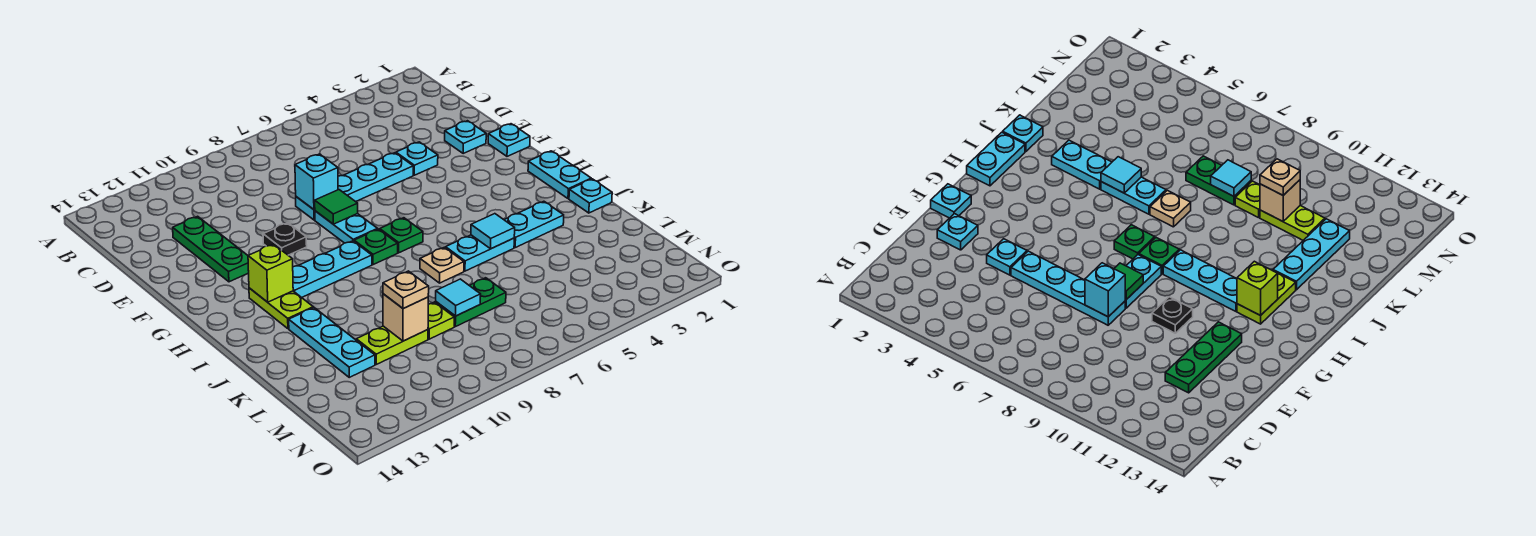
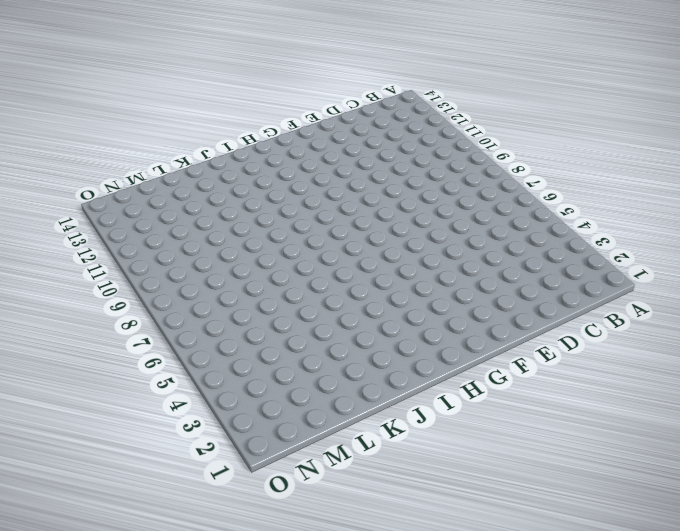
none -> green 1x3 plate [173,216,249,282]
none -> cyan 1x1 plate [445,121,486,153]
none -> cyan 1x1 plate [396,142,438,175]

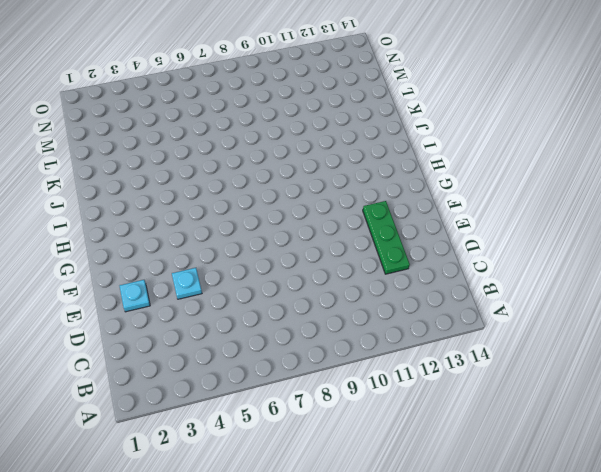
none -> cyan 1x4 plate [296,153,413,220]
none -> cyan 1x1 plate [488,124,530,156]
none -> cyan 1x2 plate [315,211,378,243]

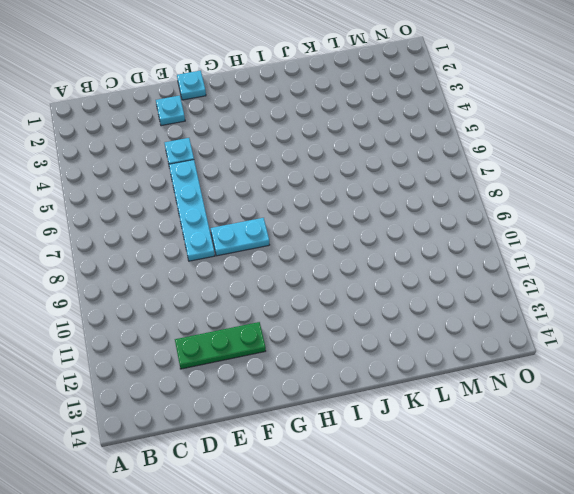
none -> black 1x1 plate [263,223,307,255]
none -> cyan 1x2 plate [528,151,591,199]
none -> green 1x1 plate [380,218,423,253]

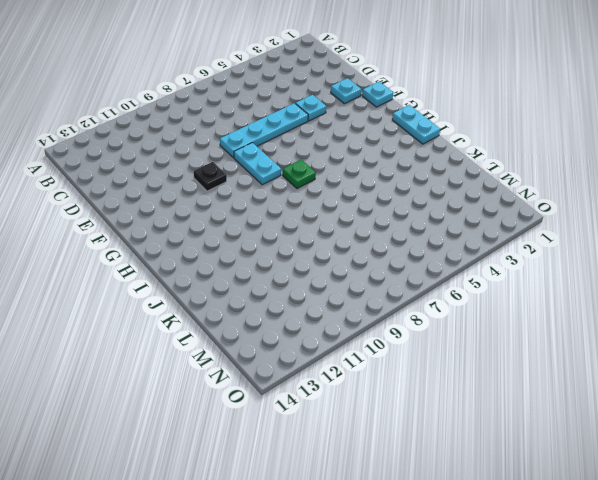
none -> green 1x3 plate [173,216,249,282]
none -> green 1x1 plate [354,229,398,265]
none -> cyan 1x3 plate [293,241,372,298]

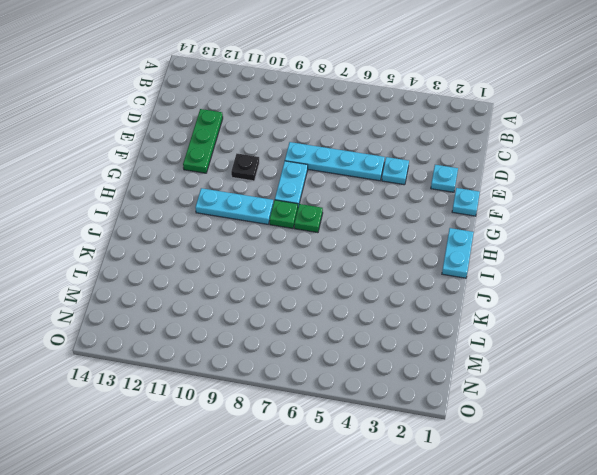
none -> lime 1x2 plate [249,288,313,329]
none -> cyan 1x1 plate [569,179,612,213]
none -> cyan 1x2 plate [504,201,564,247]

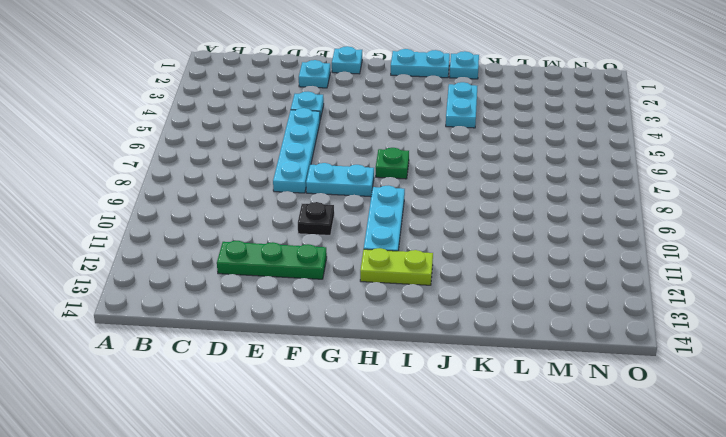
none -> green 1x1 plate [354,229,398,265]
none -> cyan 1x2 plate [446,235,514,271]
none -> tan 1x1 plate [420,247,464,283]

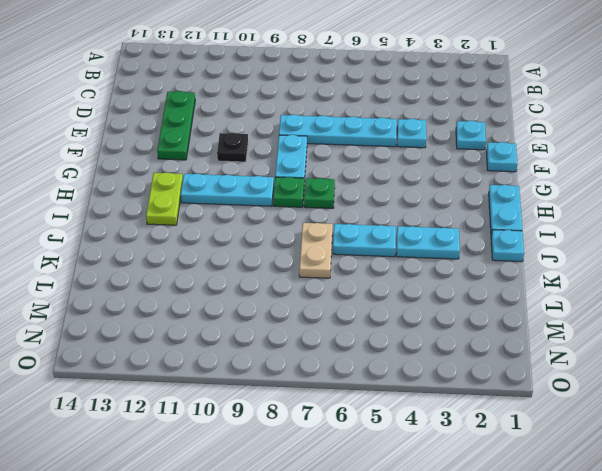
tan 1x2 plate [299,223,333,278] -> tan 1x1 plate [420,247,464,283]
none -> cyan 1x3 plate [289,308,375,377]
none -> green 1x2 plate [436,278,506,327]
none -> lime 1x1 plate [428,302,454,339]

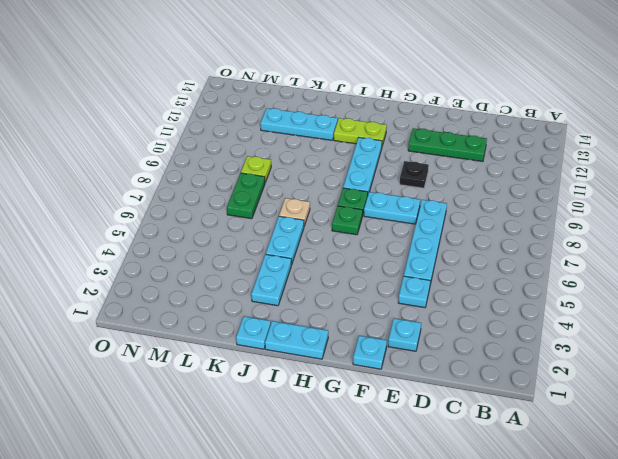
none -> lime 1x2 plate [356,326,428,364]
none -> cyan 1x1 brick [295,154,338,210]
none -> green 1x1 tile [315,190,358,224]

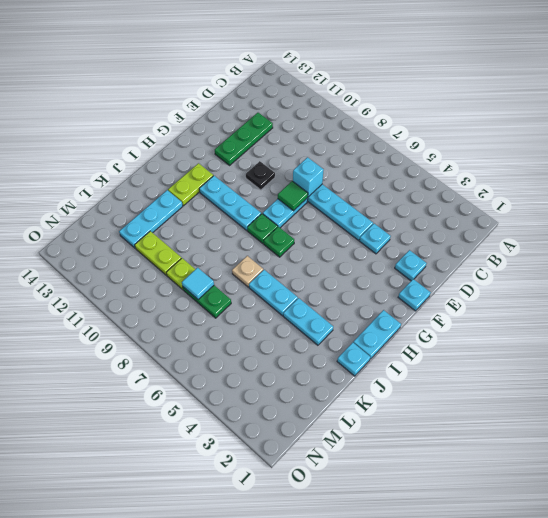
none -> lime 1x1 brick [248,244,293,302]
none -> cyan 1x1 tile [471,214,515,249]
none -> tan 1x1 brick [383,294,428,341]

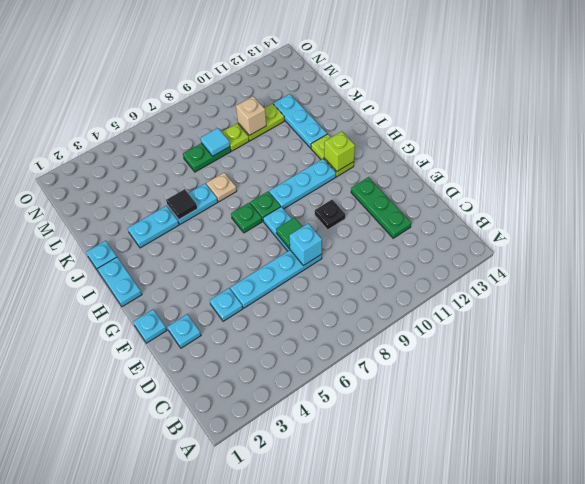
black 1x1 tile [166,189,197,219] -> cyan 1x1 tile [471,214,515,249]
none -> tan 1x1 plate [383,271,429,309]

